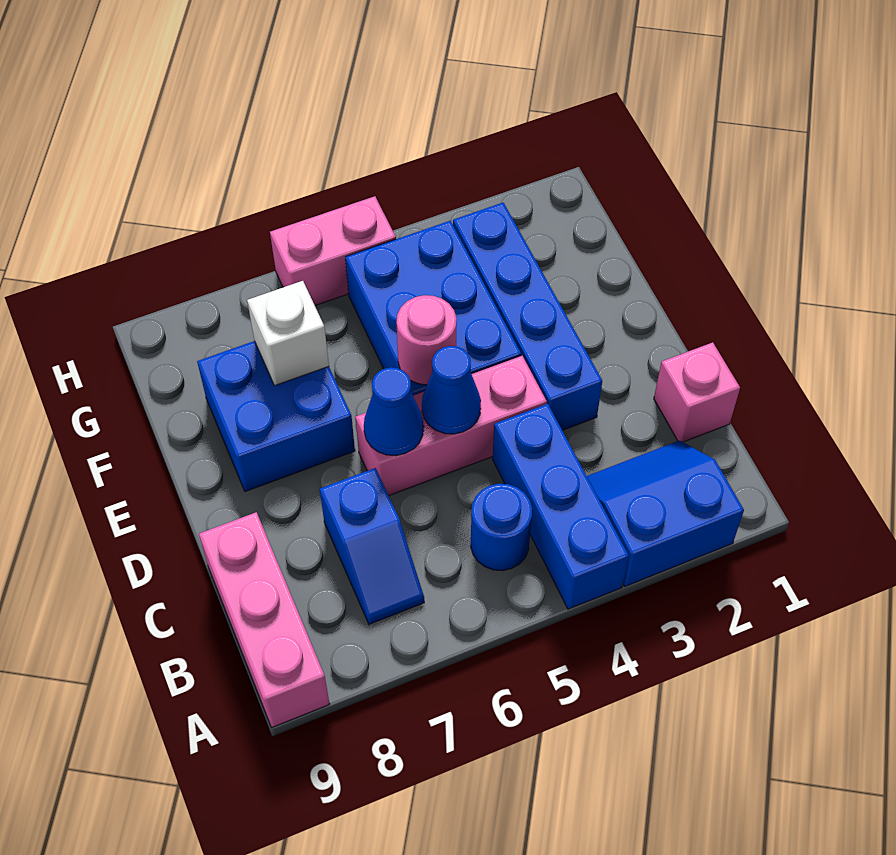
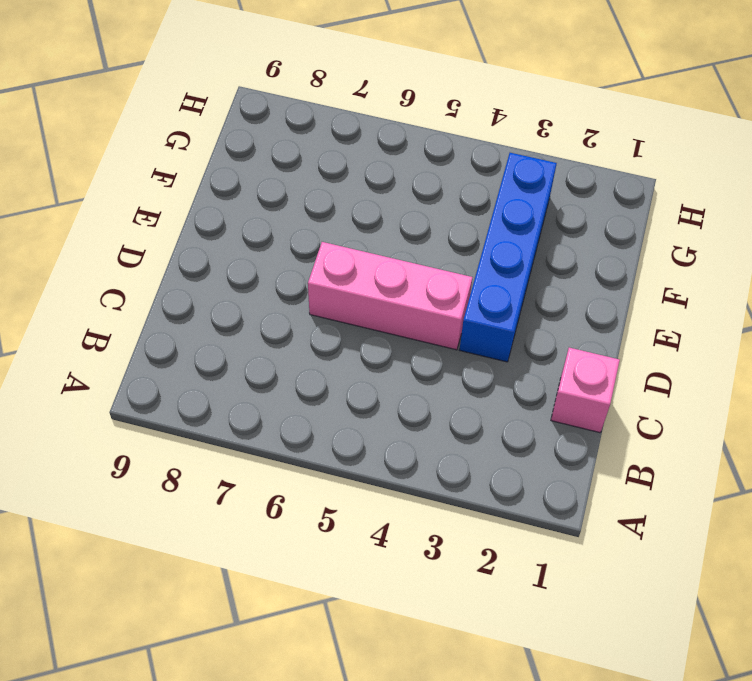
none -> blue 2x2 slope [587,441,744,586]
none -> blue 1x3 brick [493,404,629,609]
none -> pink 1x3 brick [199,512,329,727]

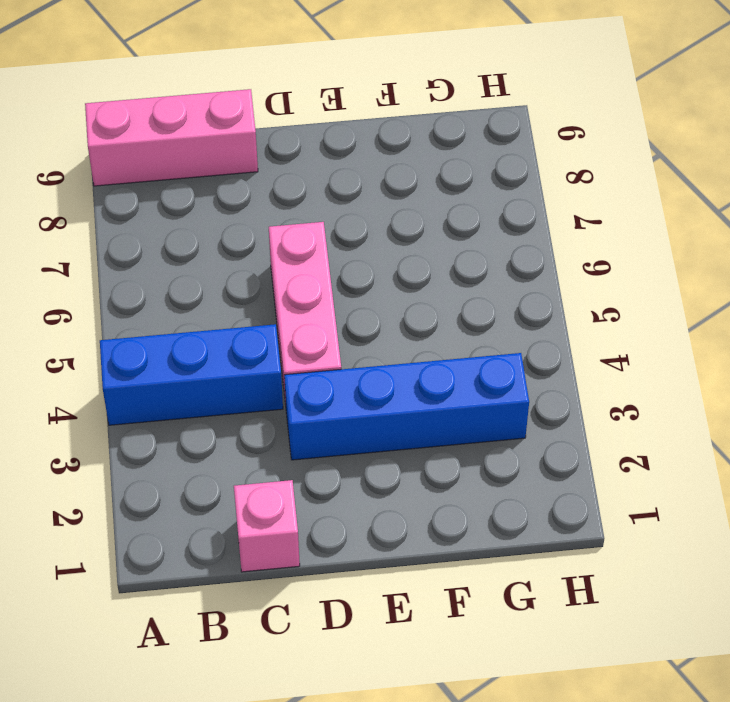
none -> blue 2x2 slope [587,441,744,586]
none -> blue 1x1 round brick [471,484,532,571]
none -> blue 1x2 slope [320,468,424,624]

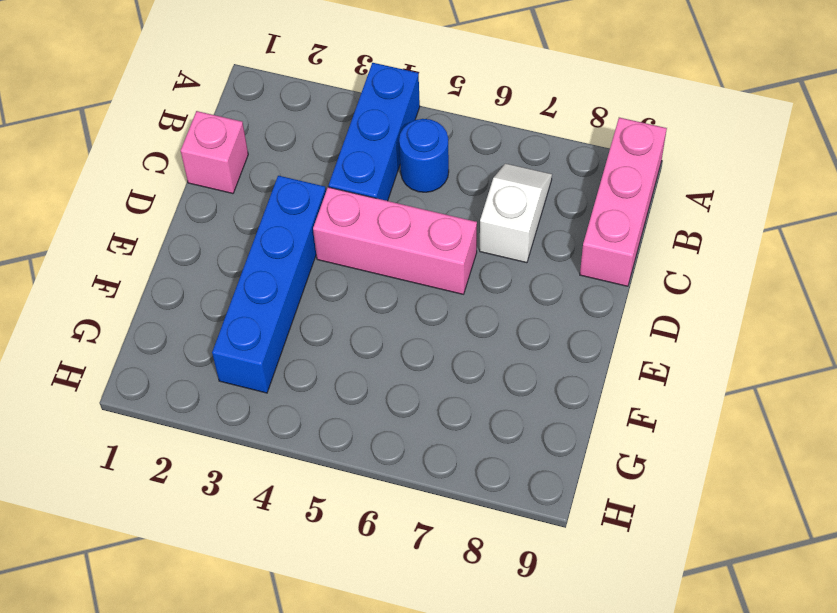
white 1x2 slope [480,164,552,263] -> blue 1x2 slope [320,468,424,624]
none -> blue 2x2 slope [587,441,744,586]
none -> blue 2x3 brick [345,221,521,395]
none -> blue 2x2 brick [197,341,355,492]

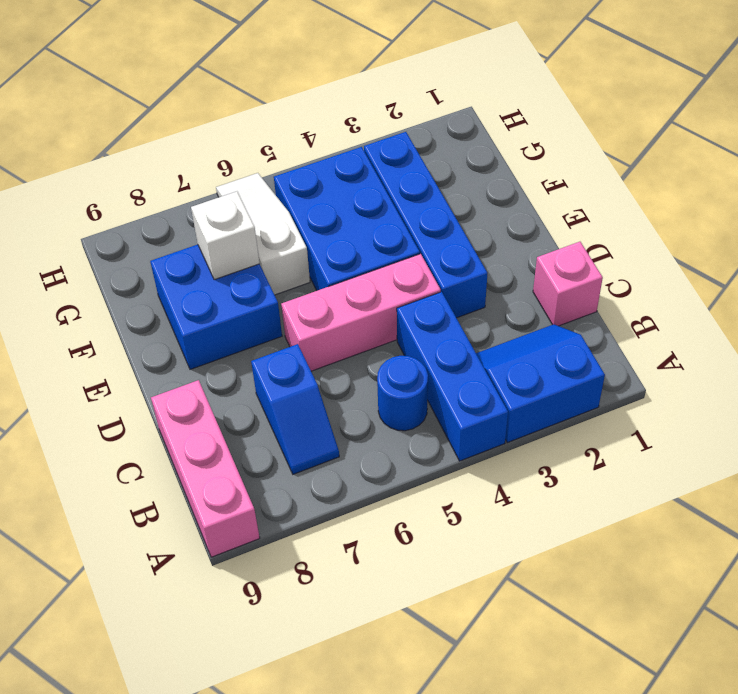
white 1x3 slope [216,173,310,295] -> pink 1x2 brick [270,196,396,306]
none -> blue 1x1 cone [422,346,481,434]
none -> blue 1x1 cone [364,367,424,456]
none -> pink 1x1 round brick [396,295,457,385]

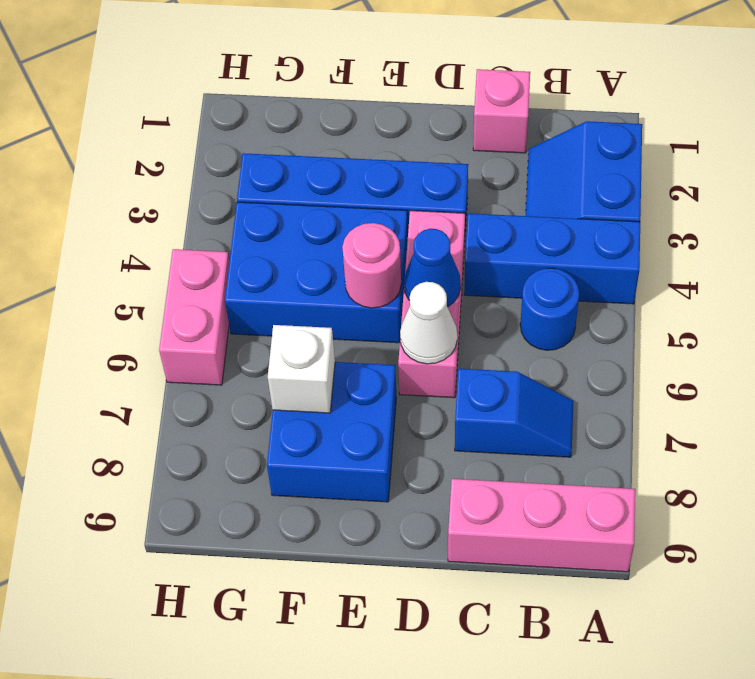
white 1x1 cone [400,282,457,364] -> blue 1x1 cone [364,367,424,456]

